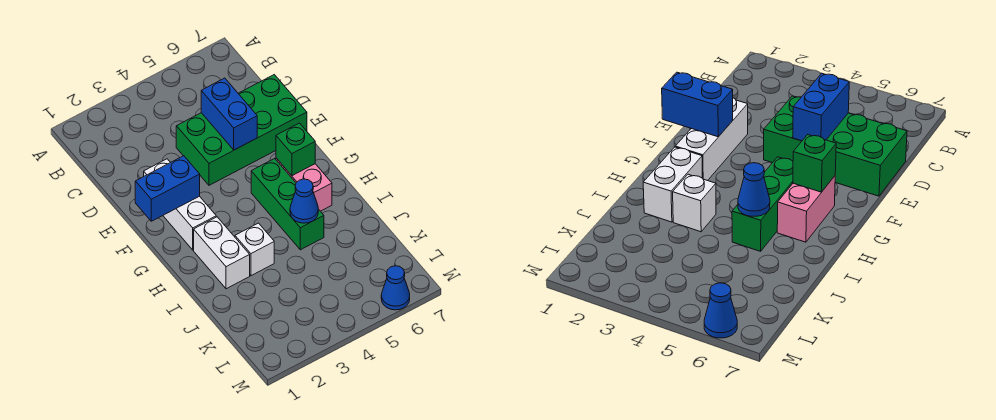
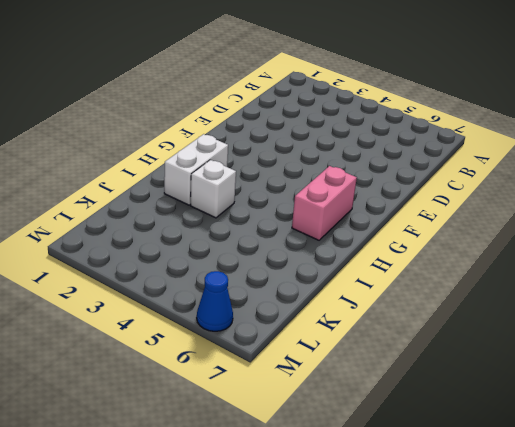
none -> green 2x4 brick [176,75,307,185]
none -> white 1x3 brick [144,159,216,250]

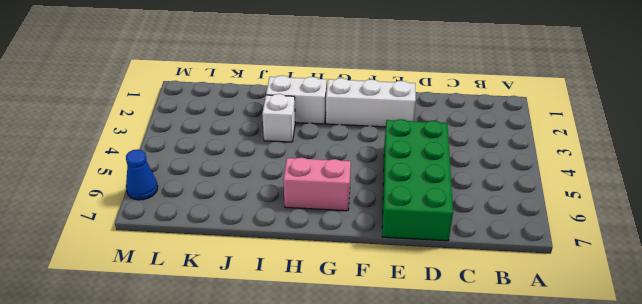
none -> green 1x3 brick [251,159,324,250]
none -> blue 1x2 brick [201,78,257,150]

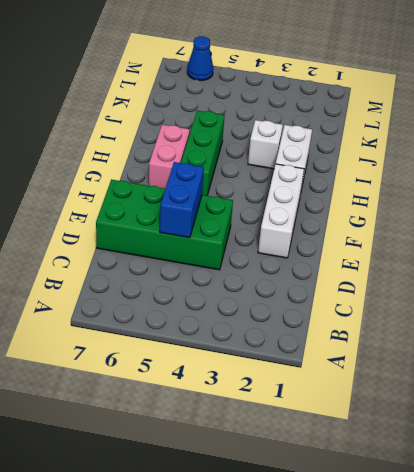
none -> blue 1x2 brick [135,156,200,221]
none -> green 1x1 brick [276,123,315,176]

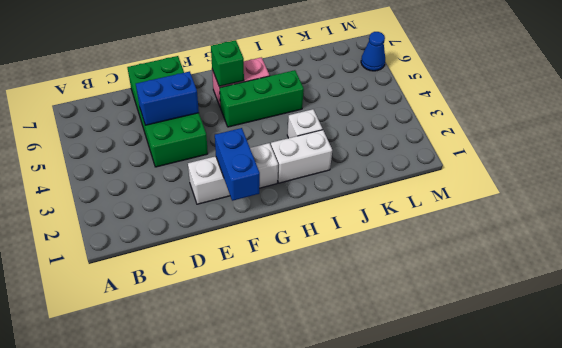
none -> blue 1x1 cone [290,179,318,223]

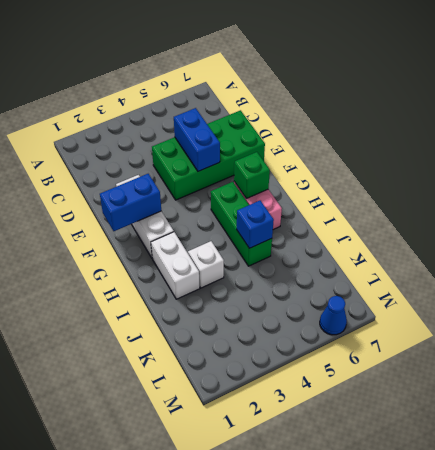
blue 1x1 brick [237,201,274,248] -> blue 1x1 cone [290,179,318,223]

